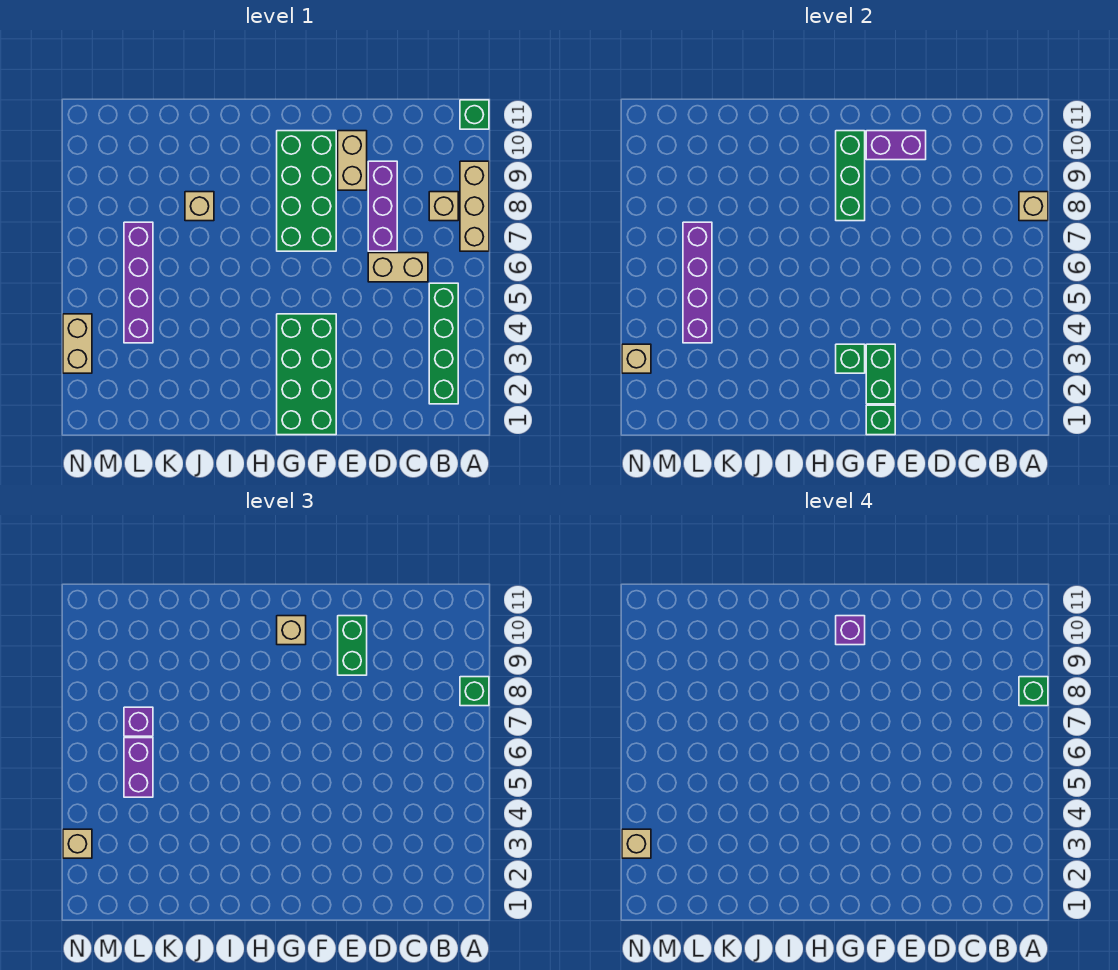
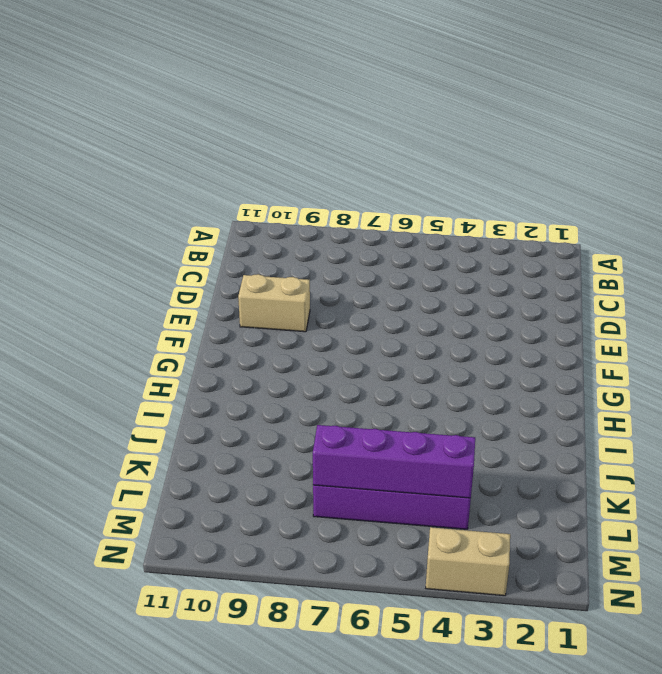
none -> tan 1x3 brick [460,161,489,251]
none -> green 1x1 brick [460,100,489,129]
none -> green 1x4 brick [429,283,458,404]

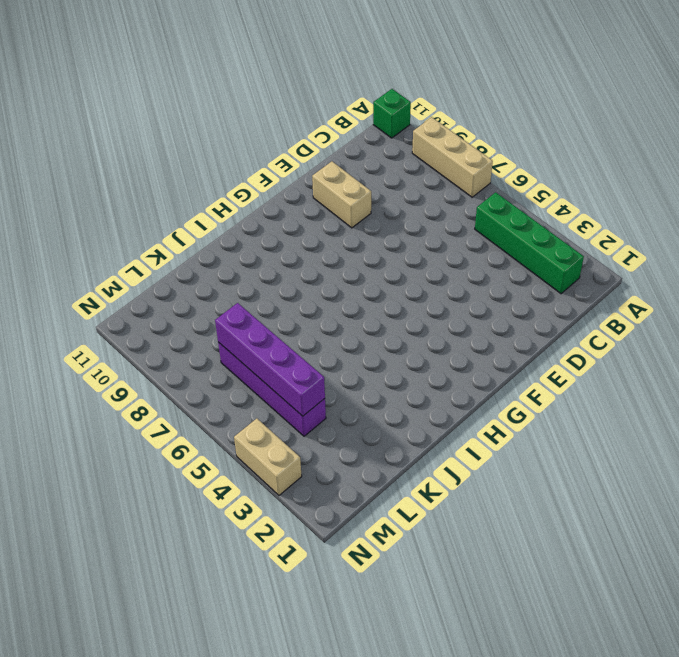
none -> tan 1x1 brick [429,192,458,221]
none -> tan 1x2 brick [368,253,428,282]
none -> purple 1x3 brick [368,161,397,251]

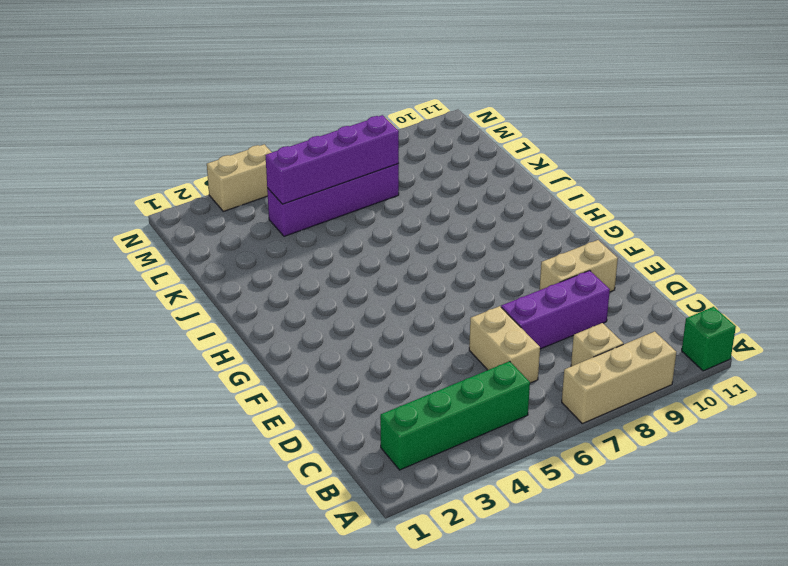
none -> green 2x4 brick [277,314,336,435]
none -> green 2x4 brick [277,131,336,251]
none -> tan 1x1 brick [185,192,214,221]

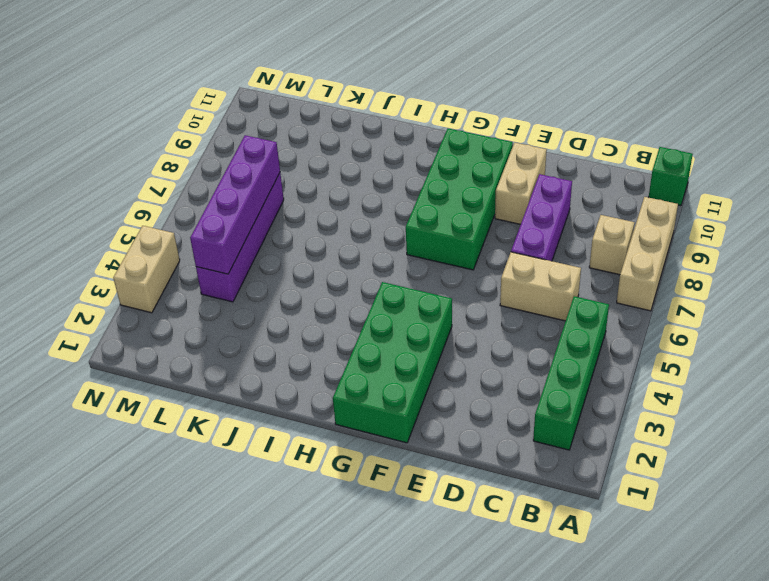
none -> tan 1x1 brick [185,192,214,221]
none -> tan 1x1 brick [1019,192,1048,221]
none -> purple 1x2 brick [866,131,926,160]

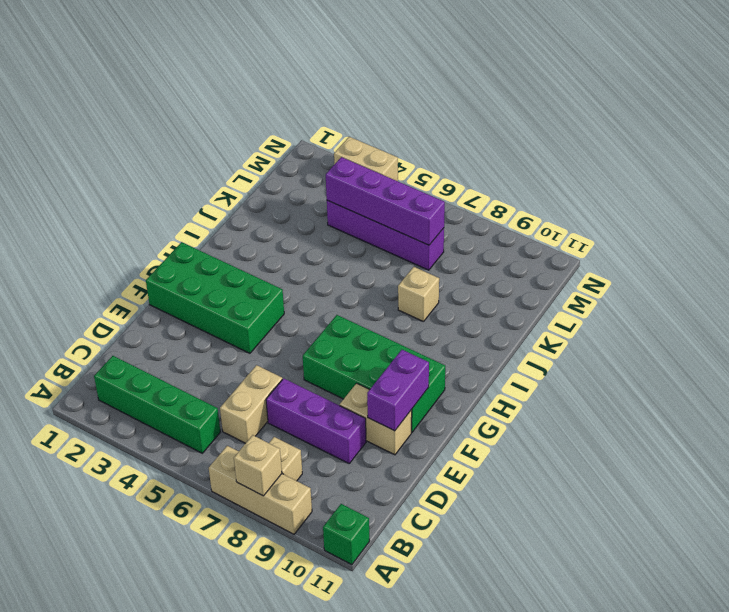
none -> green 1x1 brick [866,405,895,435]
none -> green 1x2 brick [866,344,895,404]
none -> green 1x1 brick [836,344,865,373]

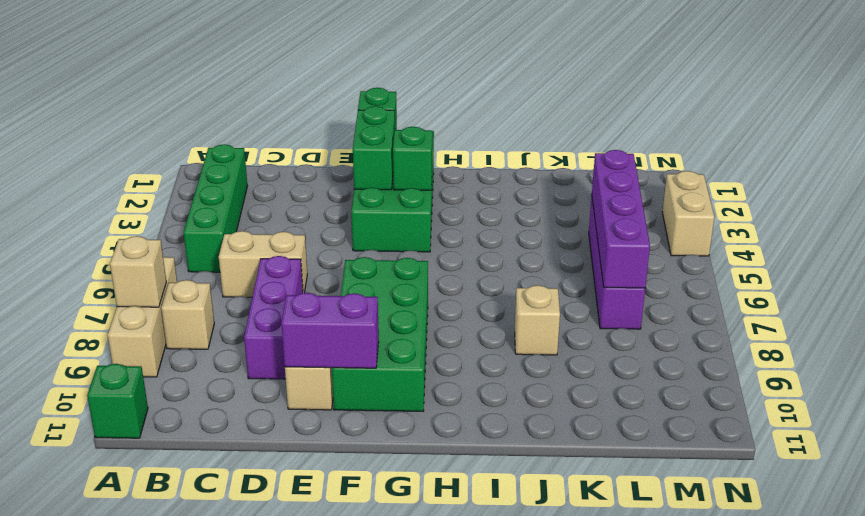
none -> green 1x3 brick [836,131,865,221]
none -> tan 1x1 brick [622,344,651,373]
none -> green 1x1 brick [460,677,489,706]

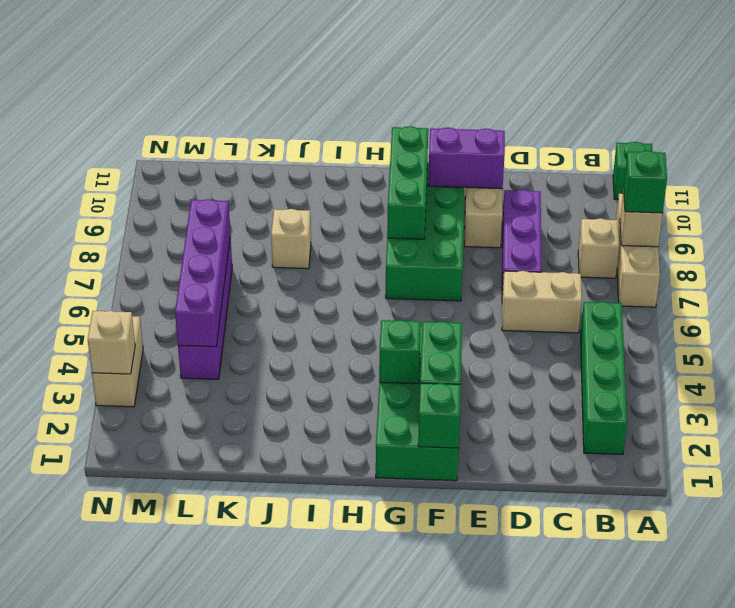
none -> green 1x2 brick [338,616,367,675]
none -> tan 1x1 brick [277,616,306,645]
none -> purple 1x2 brick [124,738,153,797]

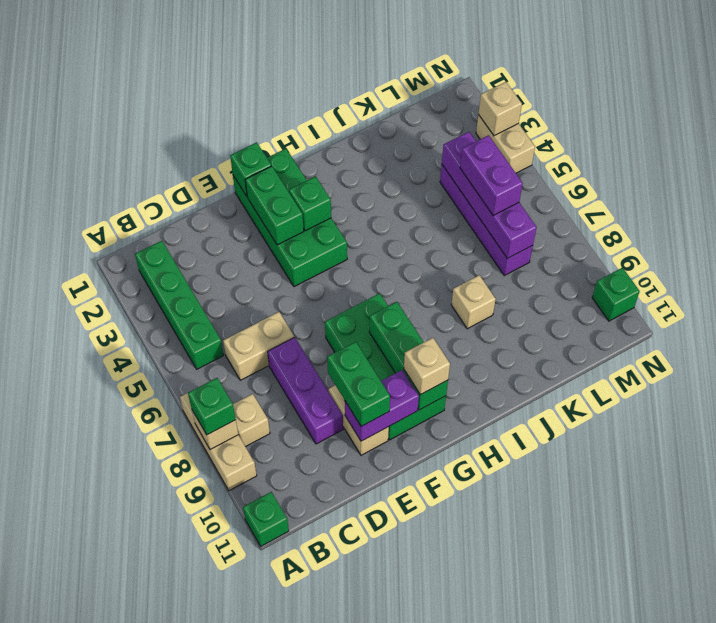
green 1x1 brick [592,268,640,321] -> green 1x1 brick moved to [1019,677,1048,706]
none -> purple 1x1 brick [124,707,153,736]
none -> tan 1x1 brick [63,829,92,858]
none -> purple 1x1 brick [836,616,865,645]

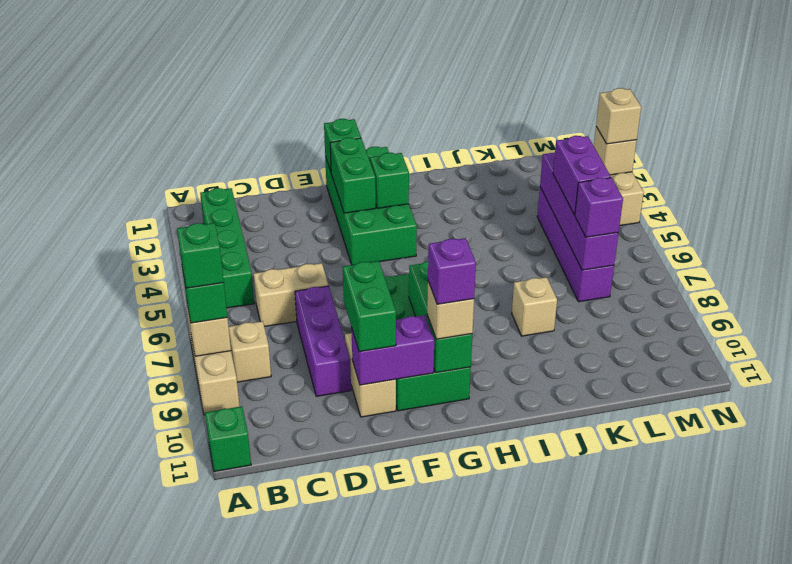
none -> tan 1x1 brick [622,829,651,858]

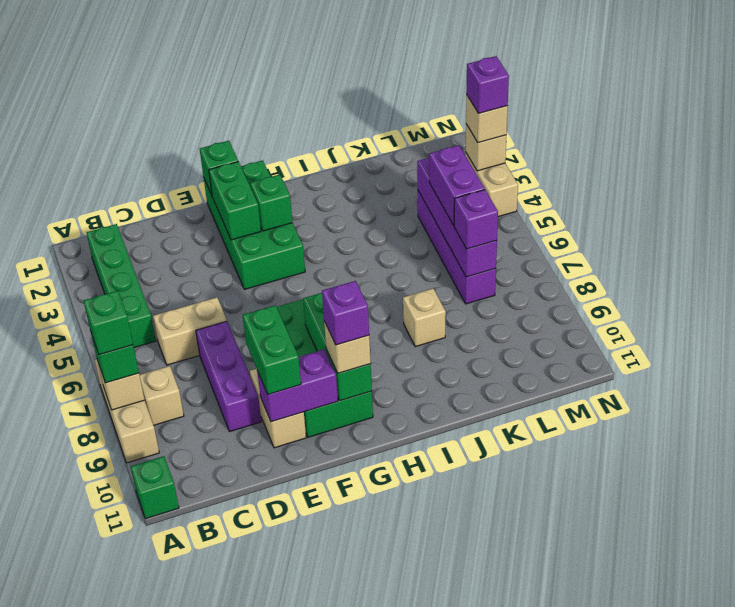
purple 1x1 brick [466,56,509,114] -> tan 1x1 brick [622,829,651,858]

